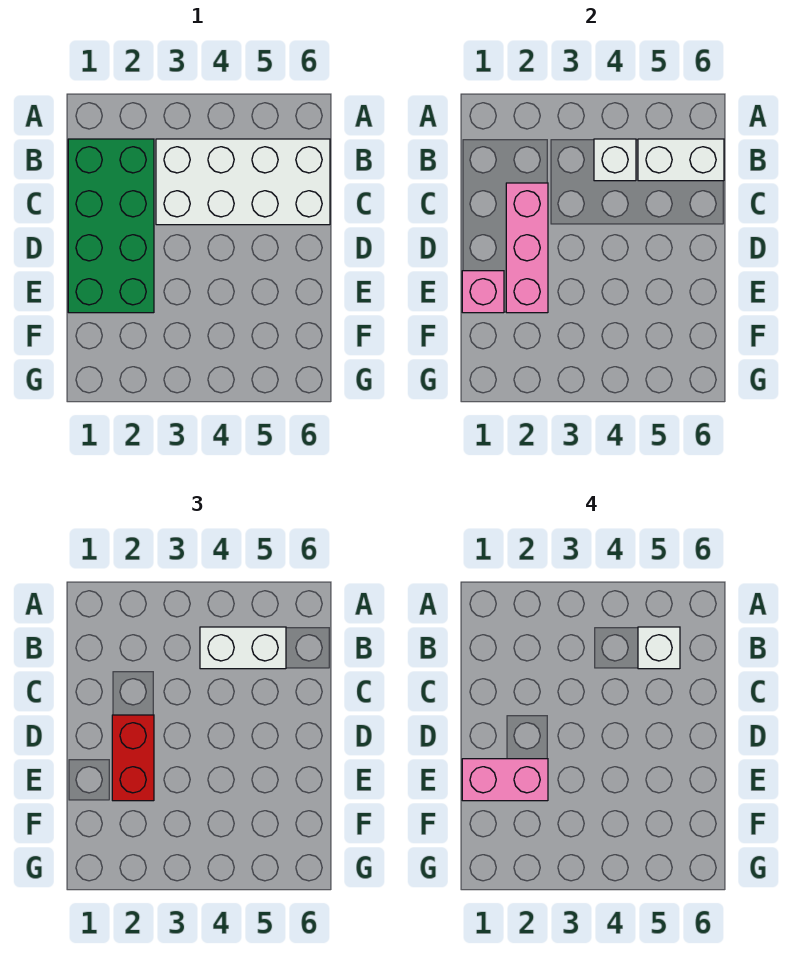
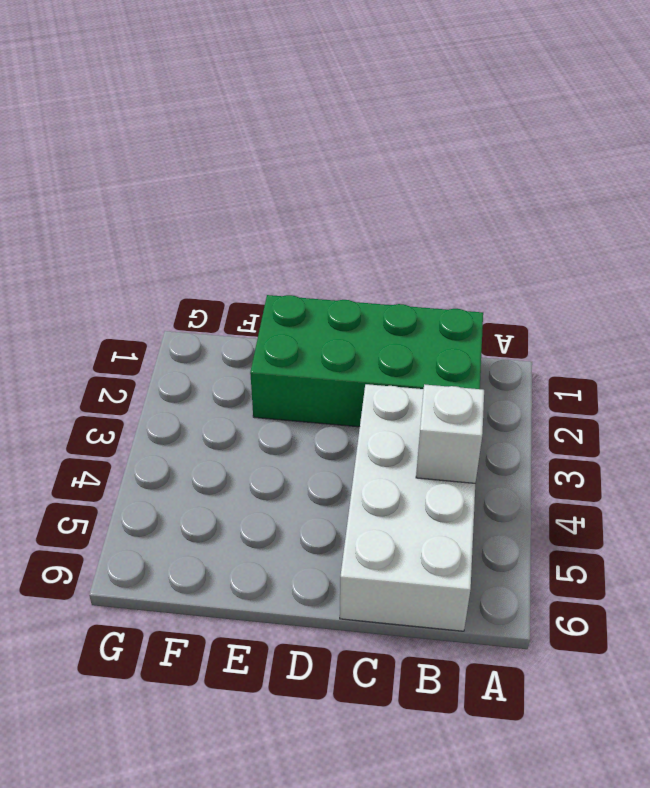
none -> white 1x2 brick [638,139,724,181]
none -> pink 1x3 brick [506,183,548,313]

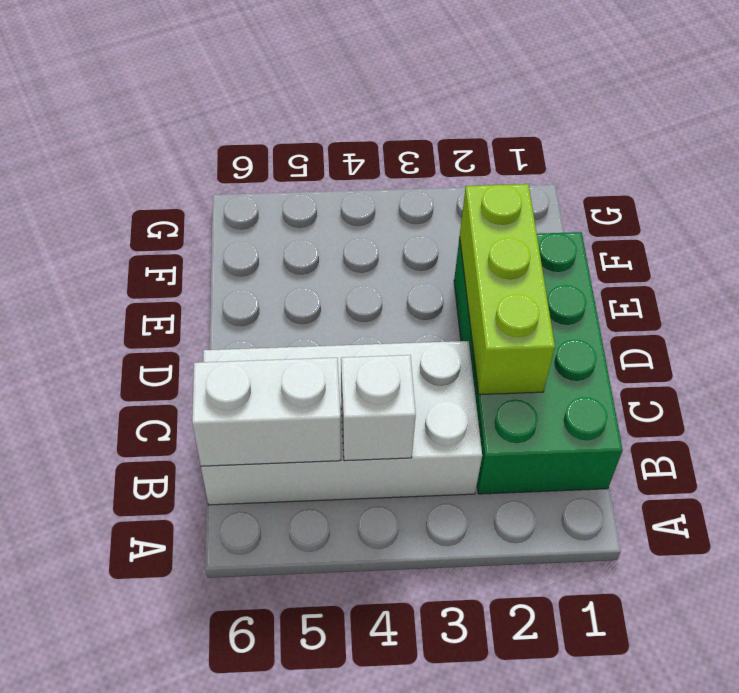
lime 1x3 brick [460,184,555,395] -> pink 1x3 brick [506,183,548,313]
none -> pink 1x1 brick [462,271,504,313]
none -> white 1x2 brick [200,627,286,669]

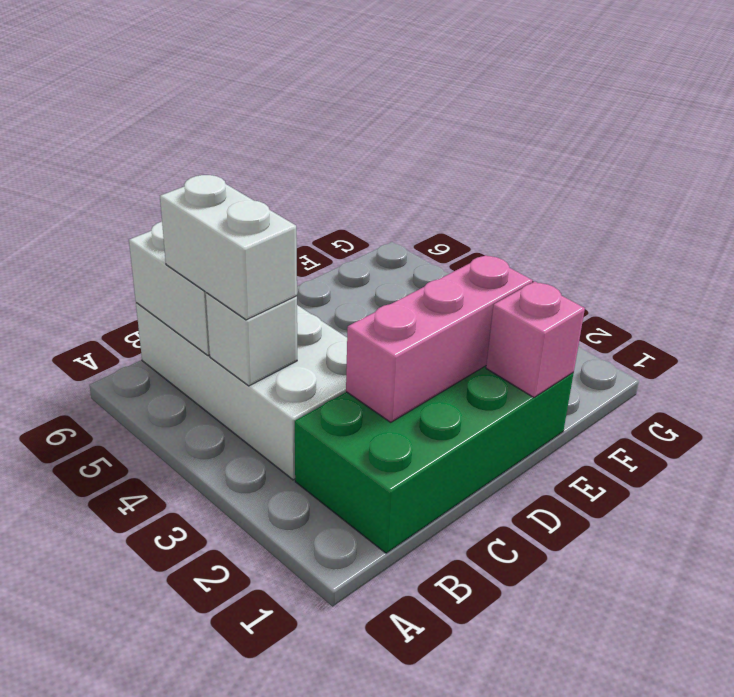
none -> red 1x2 brick [112,715,154,801]
none -> white 1x1 brick [638,627,680,669]

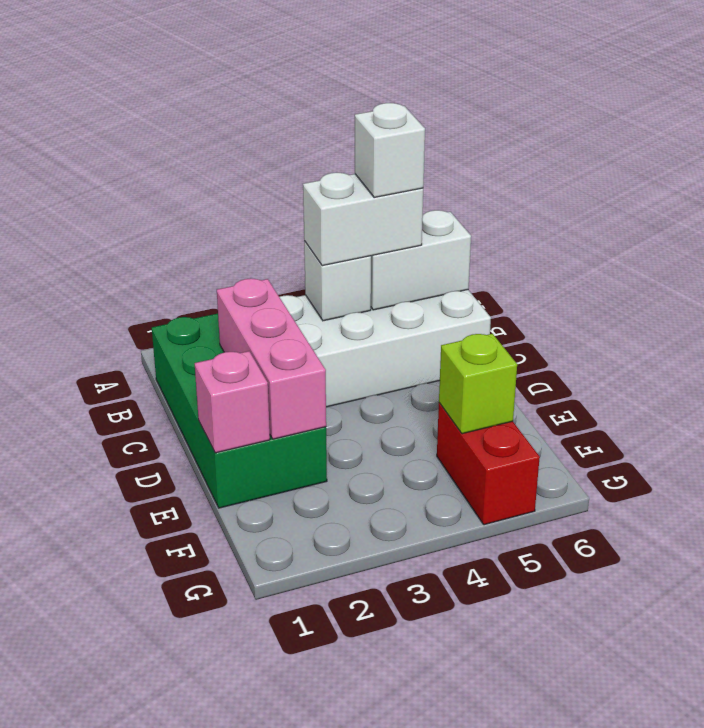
red 1x2 brick [437,403,540,525] -> red 1x2 brick moved to [112,715,154,801]
lime 1x1 brick [439,334,517,434] -> none
none -> pink 1x2 brick [462,759,548,801]

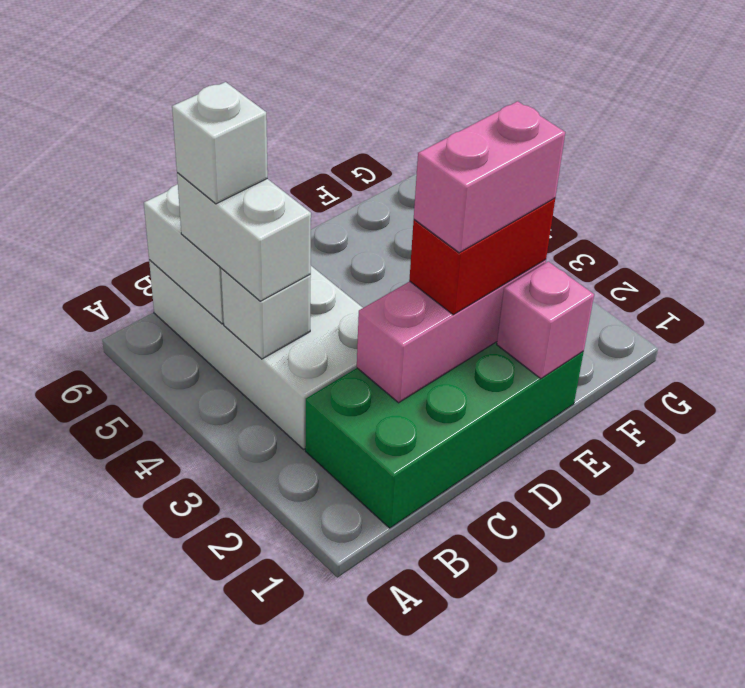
pink 1x2 brick [414,101,565,253] -> pink 1x2 brick turned to [462,759,548,801]

